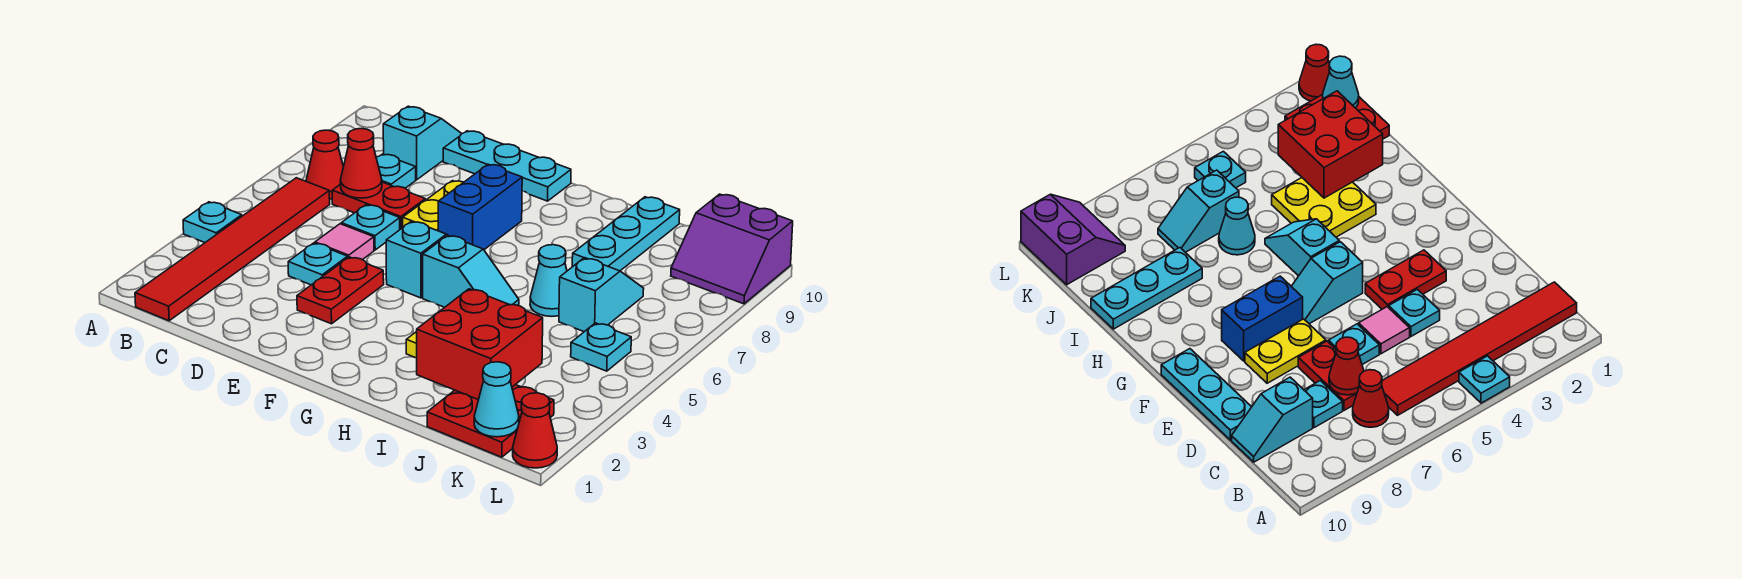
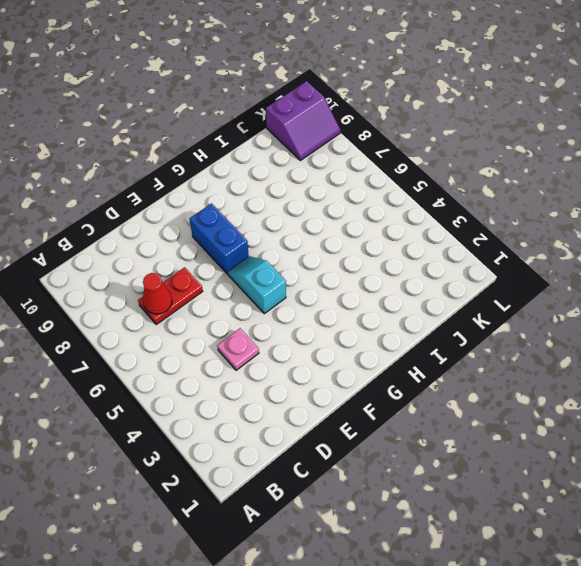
pink 1x1 plate [217,328,259,370] -> cyan 1x1 plate [288,243,348,285]
none -> cyan 1x1 plate [183,202,242,243]
none -> red 1x6 tile [135,178,330,321]
none -> red 1x1 cone [306,130,343,199]

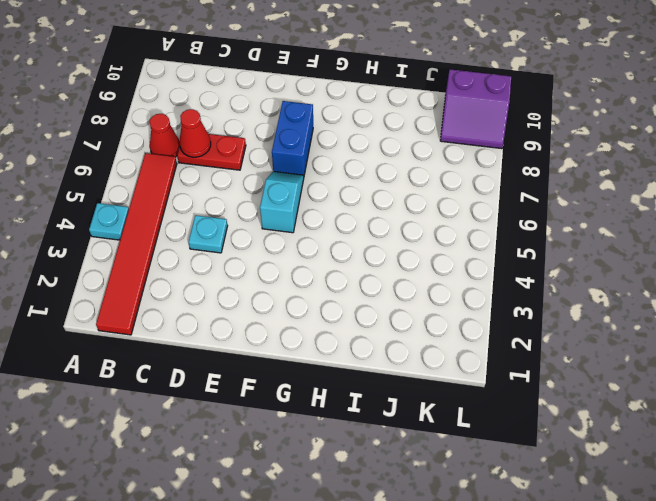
none -> cyan 1x1 plate [376,154,416,188]
none -> cyan 1x2 slope [383,106,462,180]
none -> pink 1x1 tile [315,224,374,260]

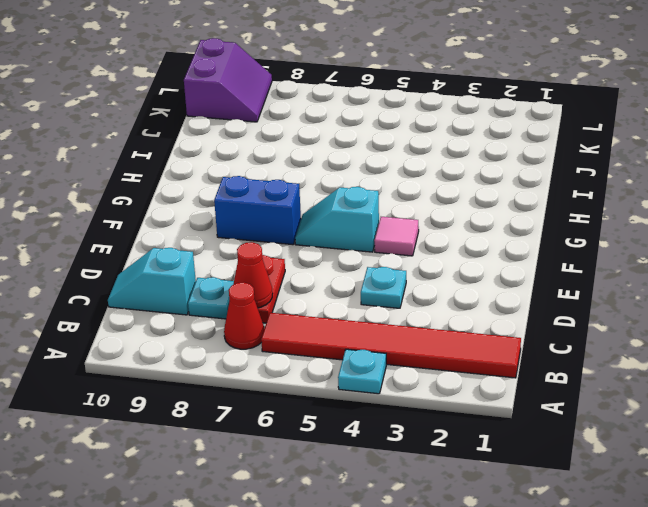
pink 1x1 tile [374,217,419,256] -> pink 1x1 tile moved to [315,224,374,260]
none -> cyan 1x1 plate [341,205,400,250]
none -> cyan 1x3 plate [443,131,571,201]
none -> red 1x2 plate [297,257,384,324]

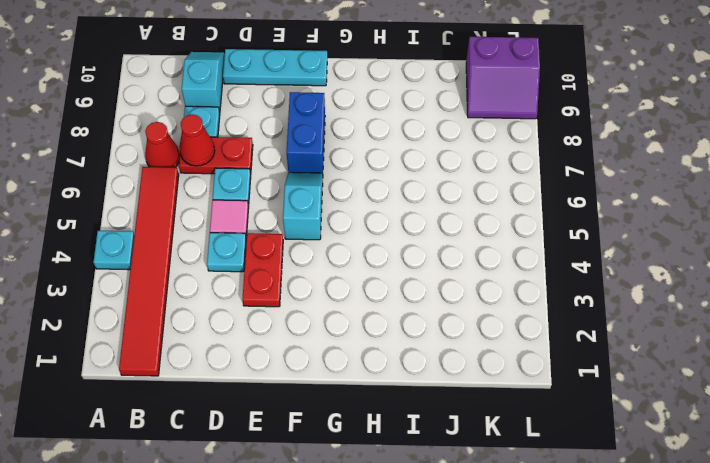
none -> yellow 1x2 plate [403,181,463,231]
none -> cyan 1x2 slope [423,235,519,307]
none -> yellow 2x2 plate [1272,178,1376,237]

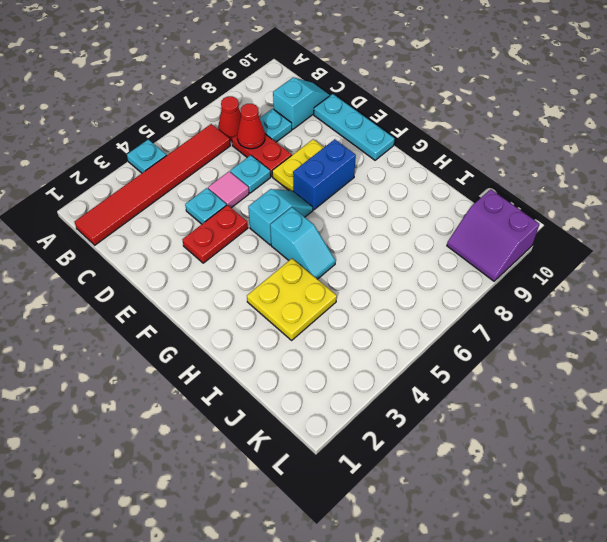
none -> cyan 1x1 cone [530,245,567,316]
none -> cyan 1x3 plate [572,197,680,271]
none -> red 2x2 plate [427,385,554,457]

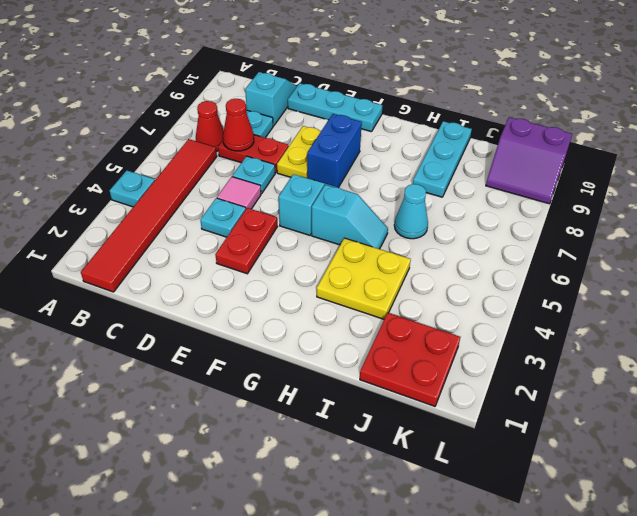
none -> cyan 1x2 slope [559,258,644,332]
none -> cyan 1x1 plate [571,323,631,371]
none -> red 1x1 cone [513,393,557,468]

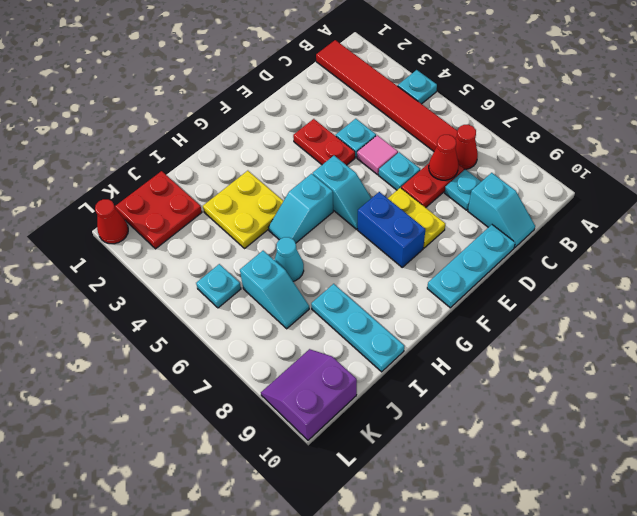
none -> red 2x2 brick [417,289,543,400]
none -> cyan 1x1 cone [474,362,519,437]

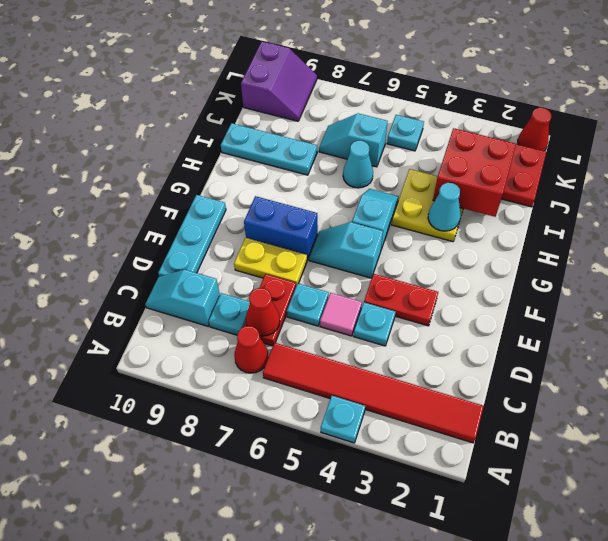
cyan 1x1 cone [428,183,461,231] -> cyan 1x1 cone moved to [474,362,519,437]

